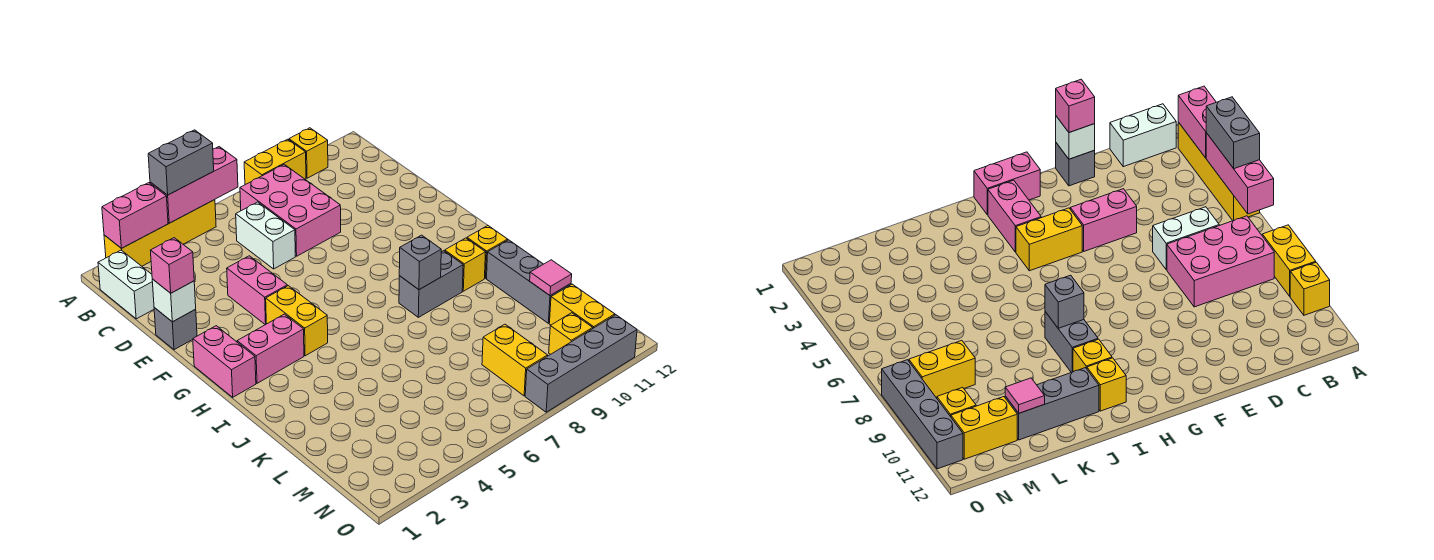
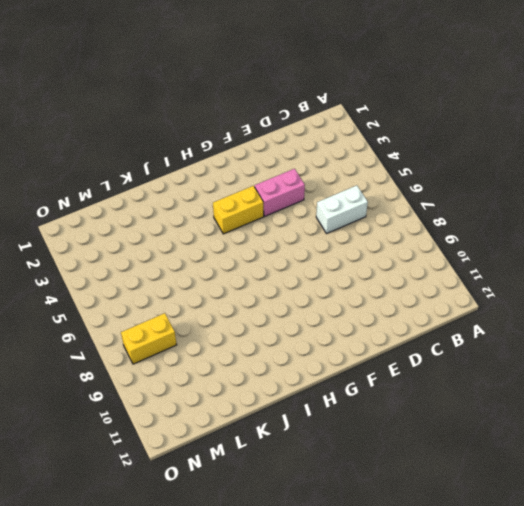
none -> yellow 1x4 brick [104,200,216,266]
none -> yellow 1x2 brick [244,139,306,185]
none -> yellow 1x1 brick [289,128,328,178]

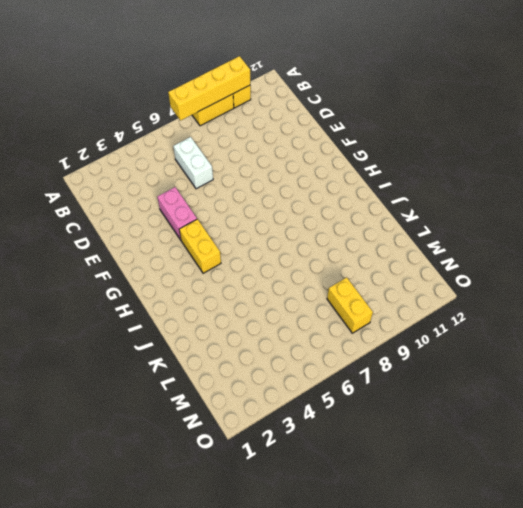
yellow 1x4 brick [168,56,250,121] -> yellow 1x4 brick moved to [104,200,216,266]
none -> white 1x2 brick [98,250,154,319]
none -> pink 2x3 brick [240,164,341,256]
none -> grey 1x1 brick [154,308,197,350]

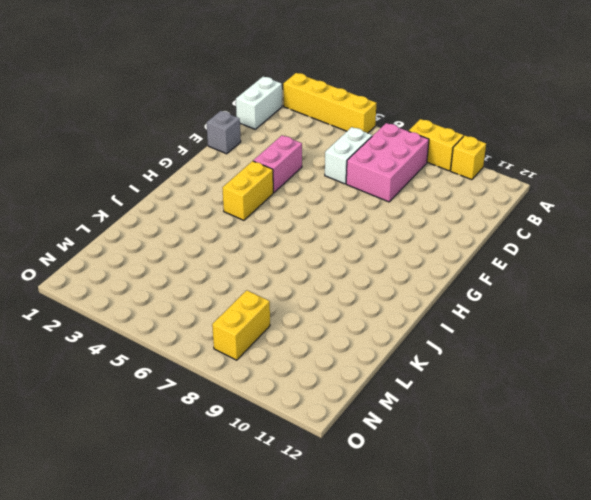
none -> pink 1x2 brick [193,326,256,397]
none -> pink 1x2 brick [237,314,304,383]
none -> grey 1x2 brick [399,251,463,317]

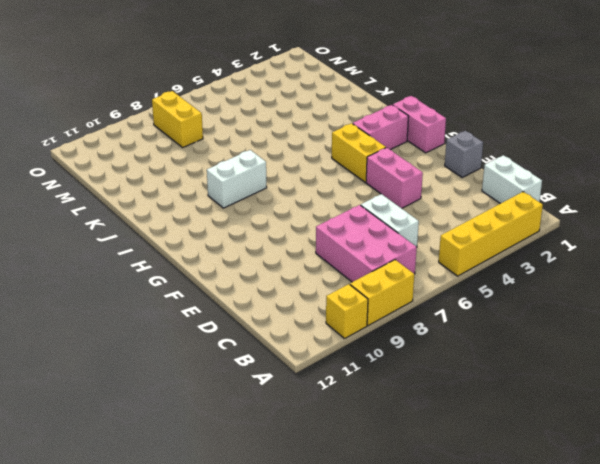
white 1x2 brick [207,150,267,208] -> grey 1x2 brick [399,251,463,317]
none -> yellow 1x1 brick [445,238,486,291]
none -> yellow 1x1 brick [467,226,508,278]
none -> grey 1x3 brick [487,240,571,323]

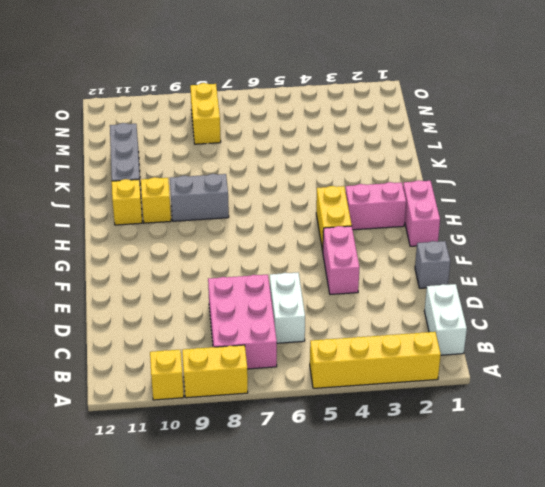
none -> yellow 1x2 brick [549,284,615,328]
none -> yellow 1x1 brick [549,313,593,354]
none -> grey 1x4 brick [525,315,637,412]

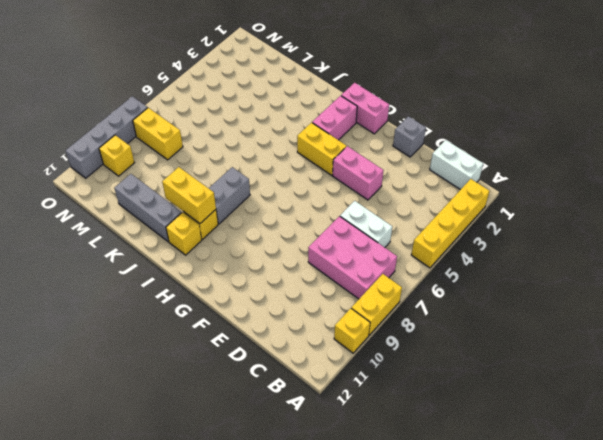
yellow 1x2 brick [162,167,216,224] -> yellow 1x2 brick moved to [549,284,615,328]
none -> pink 1x2 brick [102,183,168,248]
none -> pink 1x3 brick [150,147,238,223]
none -> white 1x1 brick [152,279,196,322]

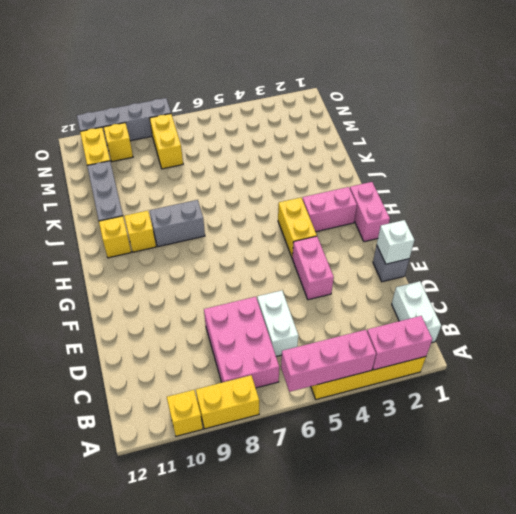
none -> grey 1x1 brick [399,235,441,290]
none -> pink 1x1 tile [530,260,572,296]
none -> grey 1x2 brick [148,130,214,195]

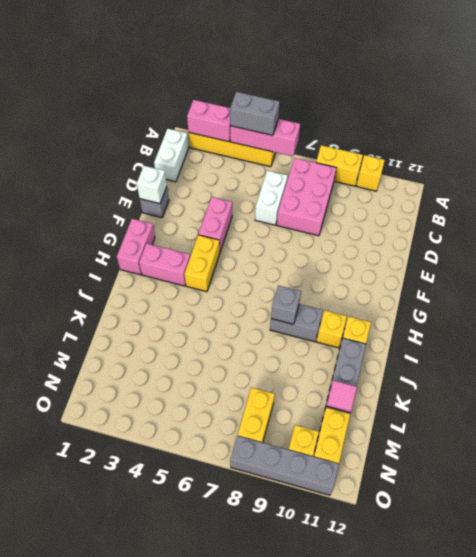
none -> pink 1x1 brick [150,238,194,293]

